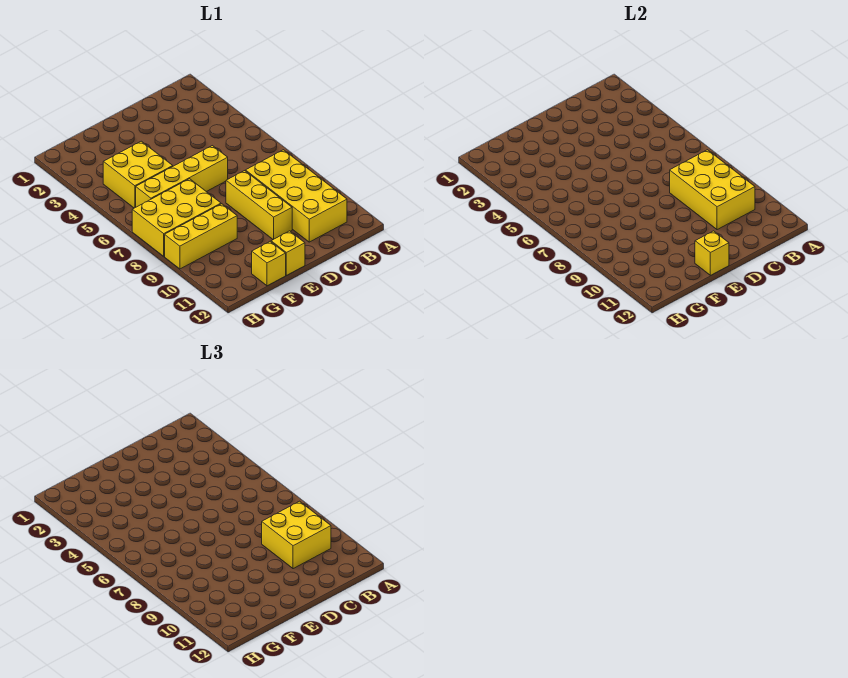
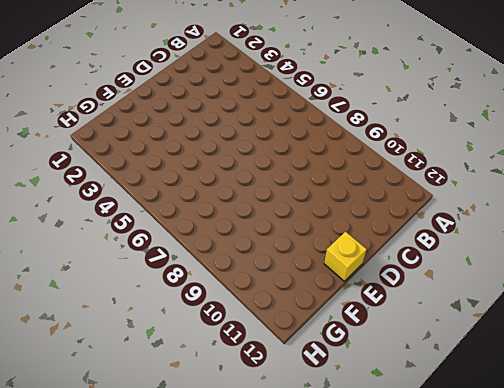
none -> yellow 2x4 brick [246,150,347,242]
none -> yellow 1x4 brick [136,146,228,207]

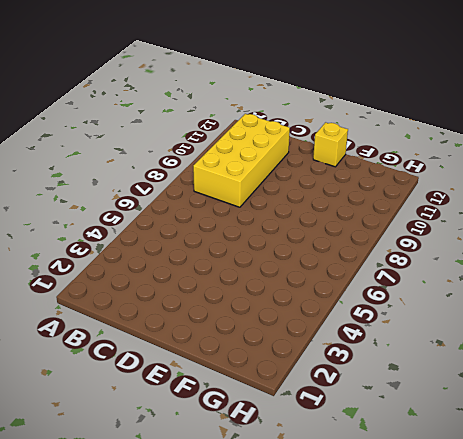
none -> yellow 1x4 brick [136,146,228,207]
none -> yellow 1x3 brick [226,171,292,240]

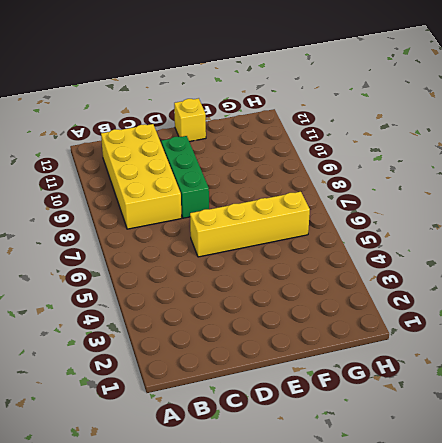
green 1x3 brick [161,136,209,218] -> yellow 1x3 brick [226,171,292,240]
none -> yellow 2x2 brick [103,141,173,208]
none -> yellow 2x3 brick [132,179,221,256]

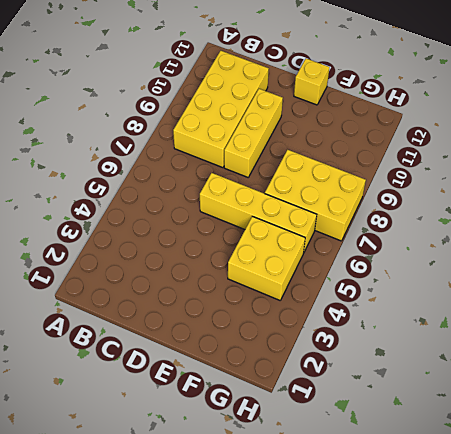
none -> yellow 1x3 brick [165,204,237,269]
none -> yellow 1x1 brick [252,241,286,286]

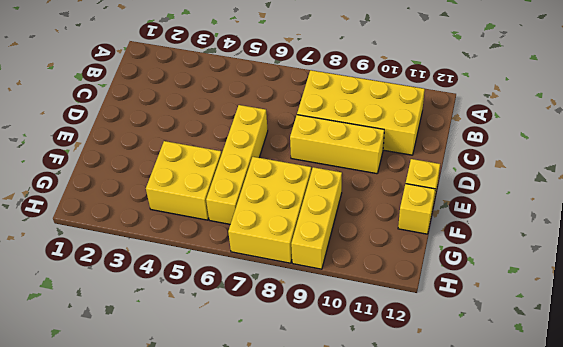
none -> yellow 2x3 brick [670,150,755,230]
none -> yellow 1x1 brick [695,231,729,275]

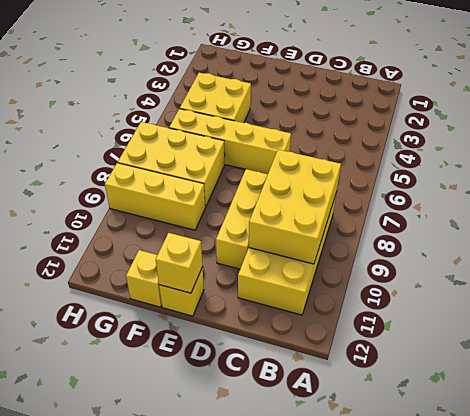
none -> yellow 2x2 brick [262,501,331,569]

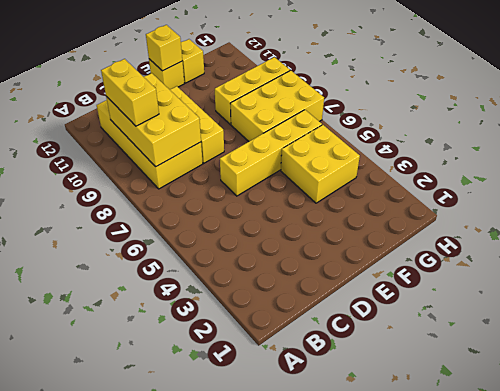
yellow 1x2 brick [101,59,159,126] -> yellow 2x2 brick [262,501,331,569]

